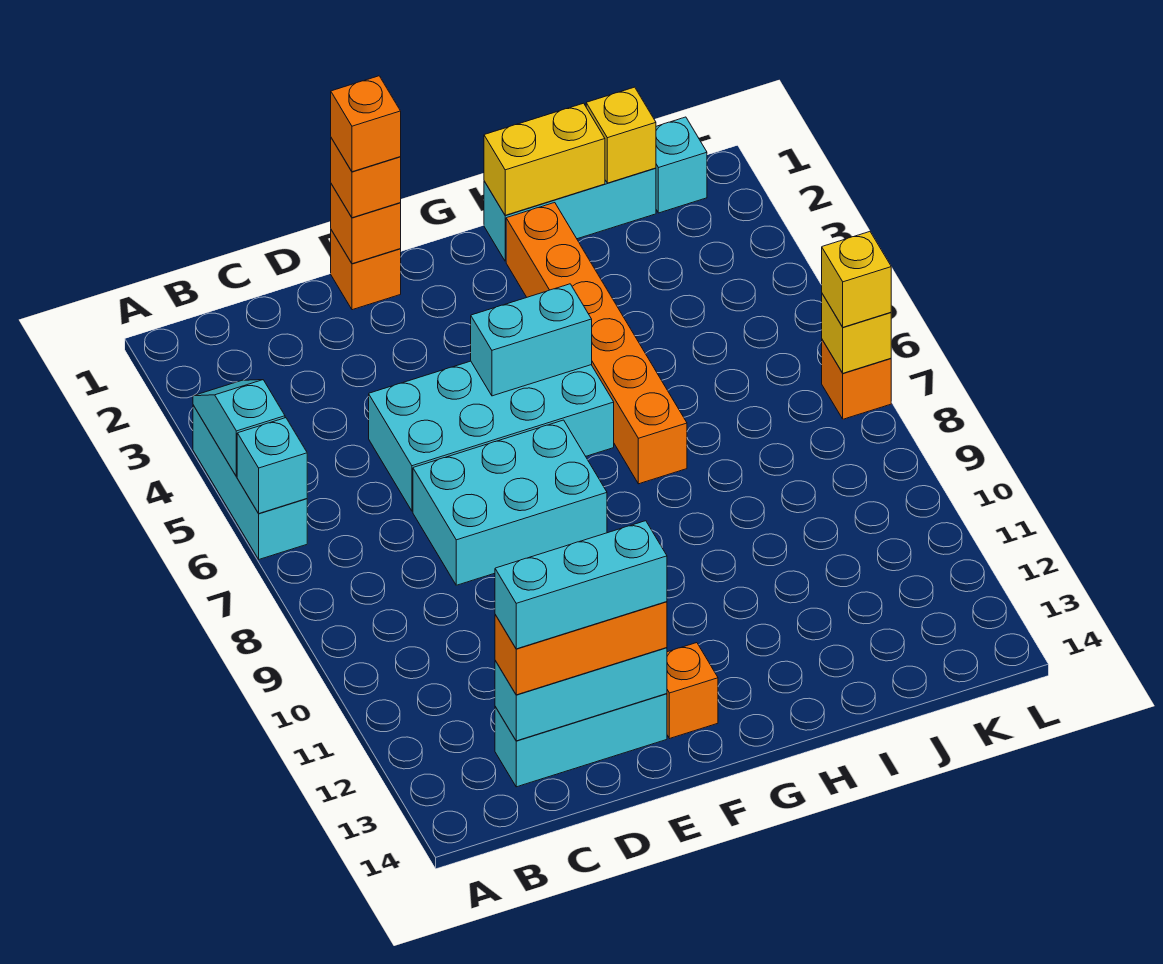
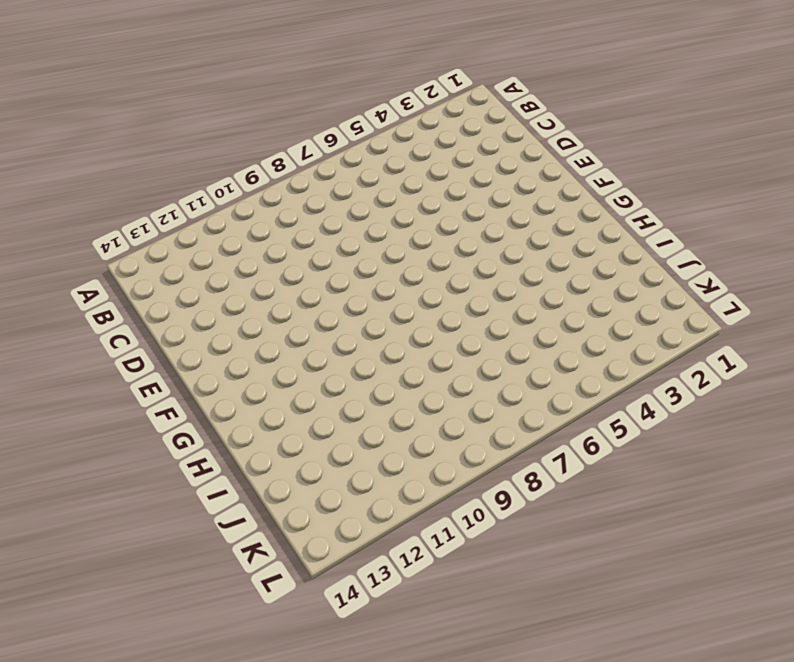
none -> cyan 1x3 brick [193,405,307,559]
none -> cyan 1x3 brick [495,694,667,787]
none -> cyan 2x4 brick [369,361,614,511]

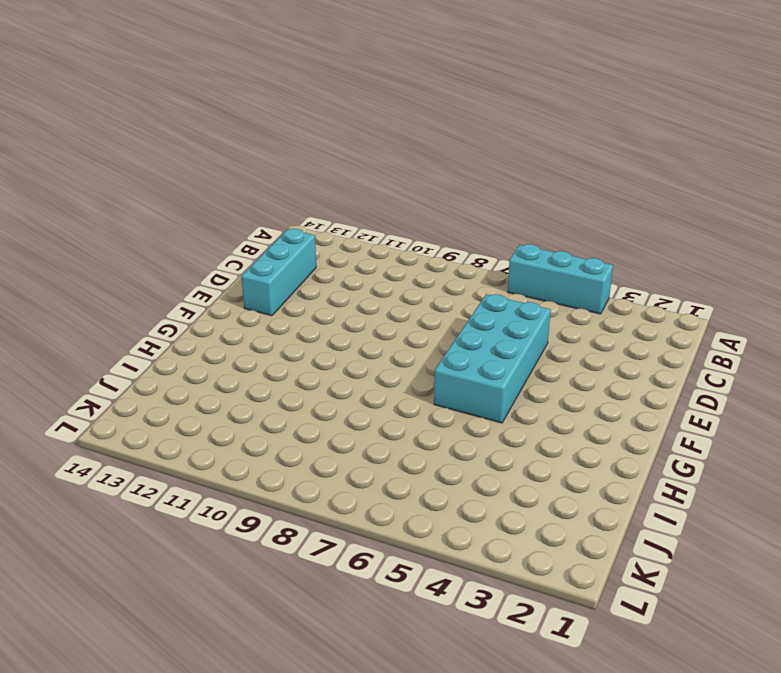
none -> cyan 2x3 brick [413,420,607,585]
none -> orange 1x1 brick [331,230,401,310]
none -> orange 1x1 brick [667,643,718,738]

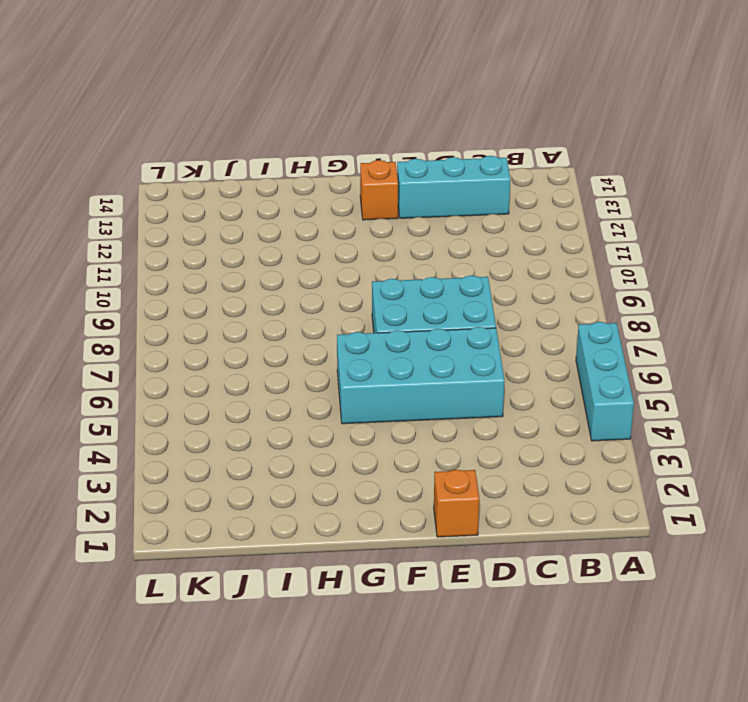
none -> cyan 1x3 brick [484,168,656,261]
none -> orange 1x6 brick [506,203,687,484]
none -> cyan 1x1 brick [656,117,707,213]

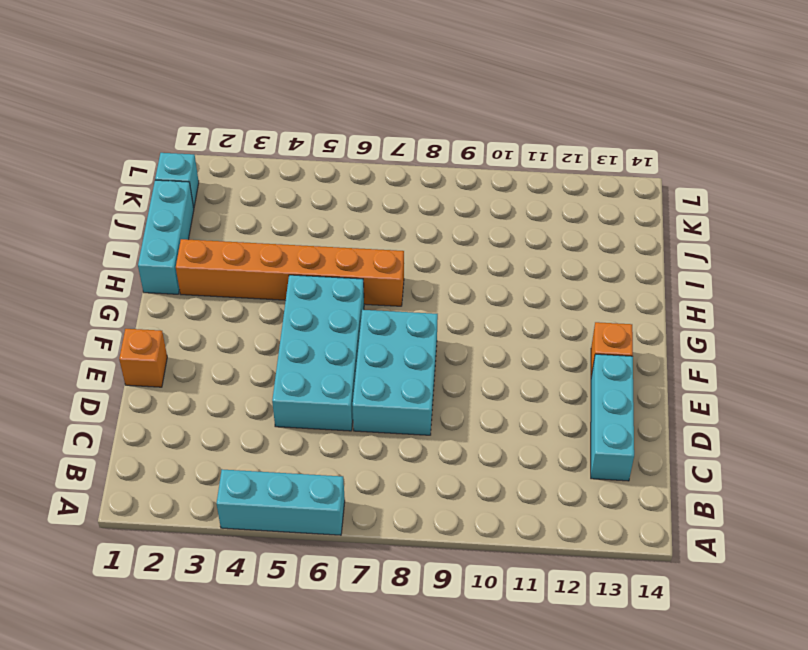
none -> orange 1x1 brick [822,340,891,419]
none -> cyan 1x2 slope [193,380,285,476]
none -> cyan 1x1 brick [237,418,307,513]

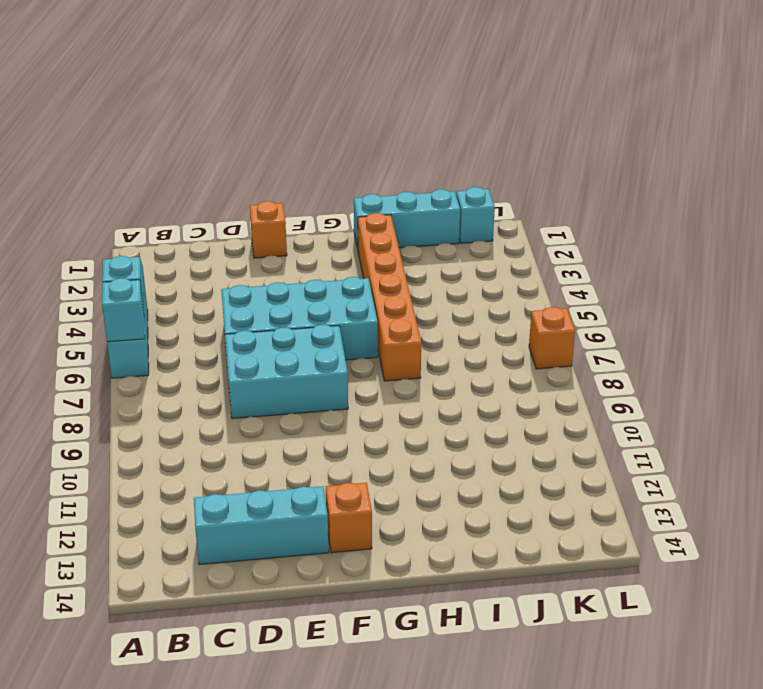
none -> cyan 1x3 brick [495,648,667,741]
none -> orange 1x1 brick [331,184,401,264]
none -> cyan 1x2 brick [471,284,592,396]

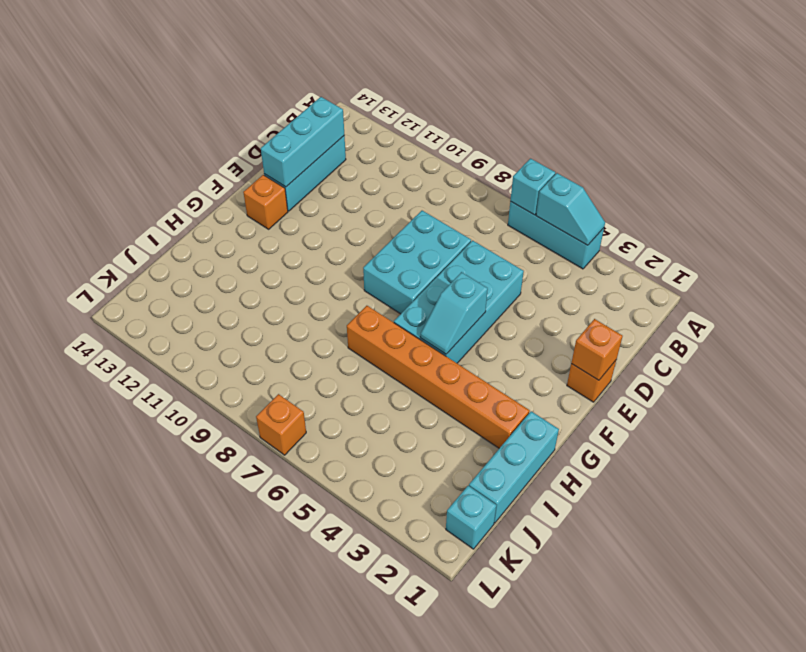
cyan 1x2 slope [420,272,488,354] -> cyan 1x2 brick [471,284,592,396]
none -> yellow 1x2 brick [484,103,605,215]
none -> yellow 1x1 brick [586,87,656,183]
none -> yellow 1x1 brick [822,294,891,373]

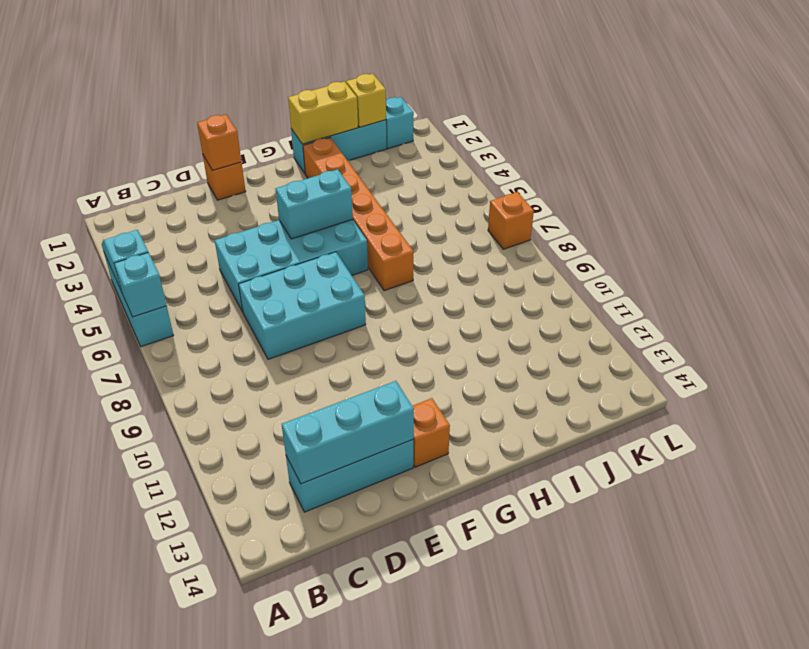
none -> yellow 1x1 brick [822,294,891,373]
none -> orange 1x3 brick [495,602,667,695]
none -> orange 1x1 brick [331,138,401,218]

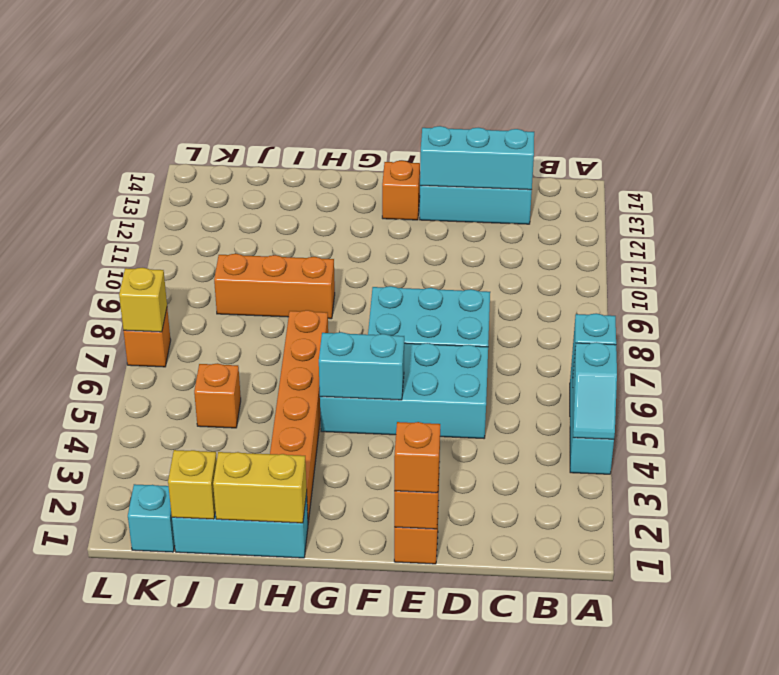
orange 1x3 brick [214,254,335,319] -> orange 1x3 brick moved to [495,602,667,695]
orange 1x1 brick [194,363,241,428] -> orange 1x1 brick moved to [331,76,401,172]
none -> yellow 1x1 brick [822,232,891,327]
none -> cyan 1x3 brick [495,521,667,649]

